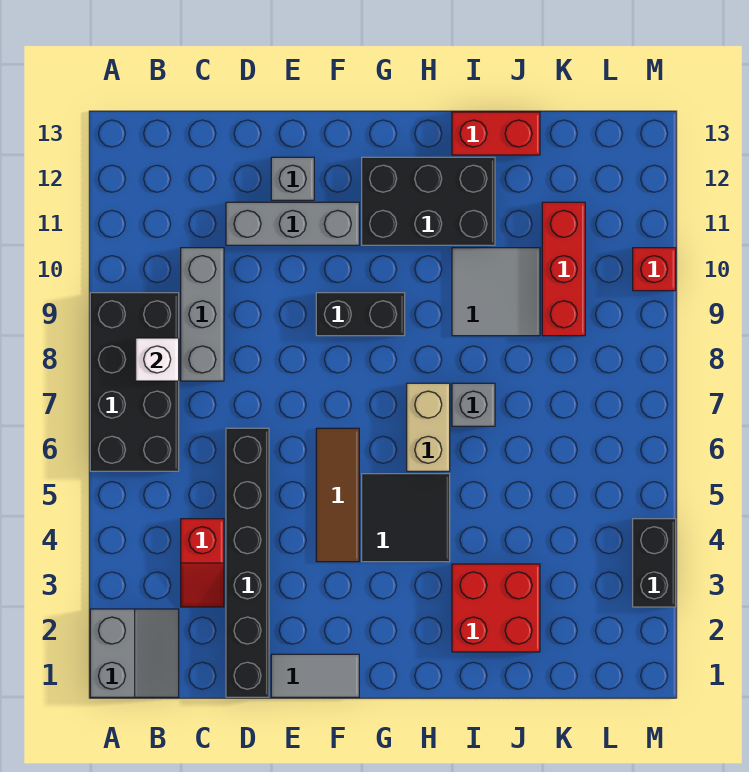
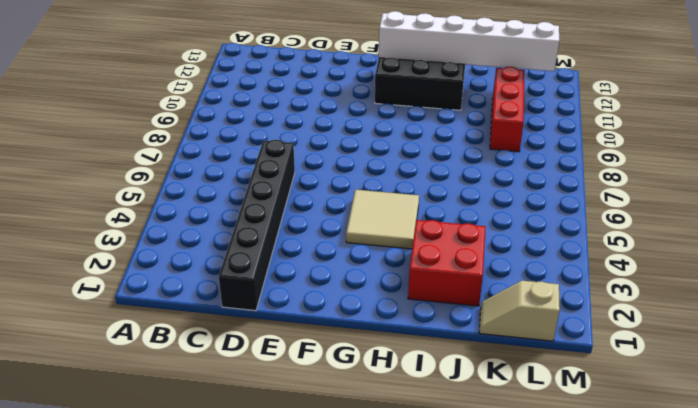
tan 2x2 tile [346,190,419,249] -> black 2x2 tile [362,474,450,562]
white 1x6 brick [379,11,559,71] -> none
tan 1x2 slope [479,281,560,341] -> none
none -> grey 2x2 slope [90,609,179,697]
none -> black 2x4 brick [90,293,179,471]
none -> red 1x2 slope [181,519,224,607]

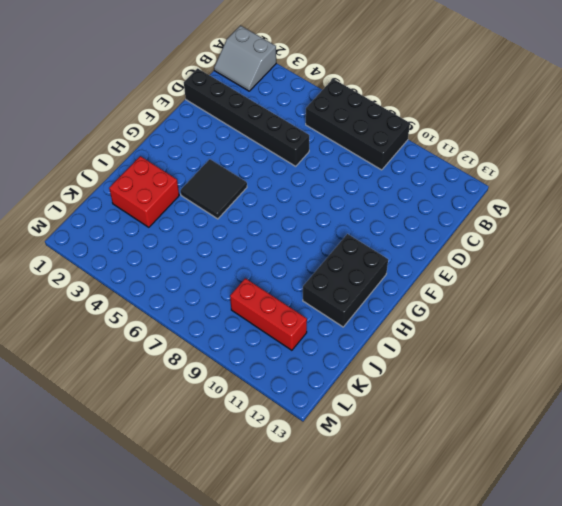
none -> red 1x2 slope [181,519,224,607]
none -> grey 1x3 brick [181,248,224,381]
none -> grey 1x3 brick [226,202,359,245]

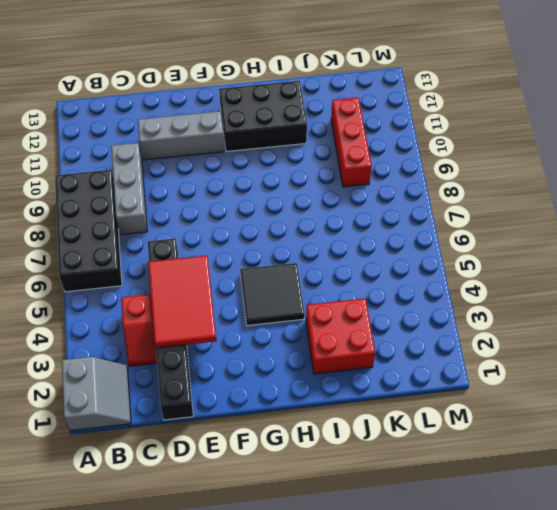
red 2x3 tile [148,256,216,348] -> none
none -> grey 1x2 tile [271,654,359,697]
none -> grey 1x1 brick [271,157,314,200]
none -> brown 1x3 tile [316,428,359,562]

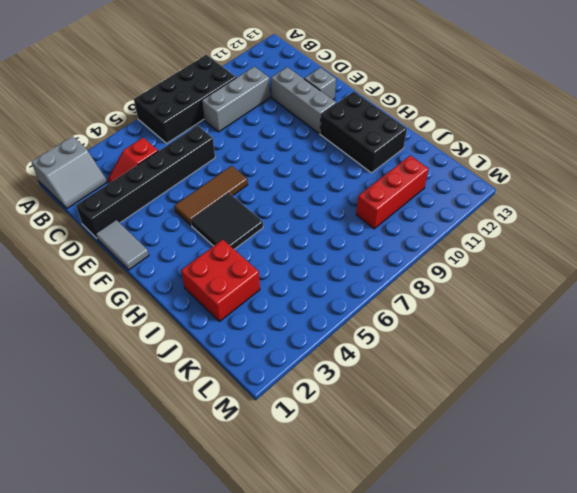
none -> black 1x2 brick [316,293,405,336]
none -> tan 1x2 brick [407,383,450,471]
none -> grey 1x1 brick [452,383,495,426]

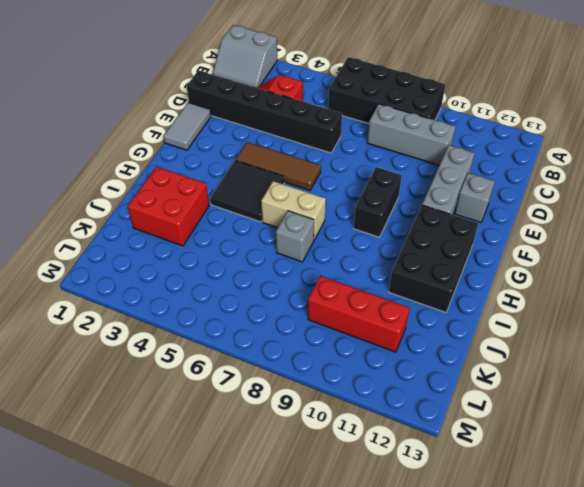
none -> grey 2x2 tile [452,248,540,336]
none -> red 1x2 brick [452,112,540,155]
none -> black 1x2 brick [633,519,676,607]

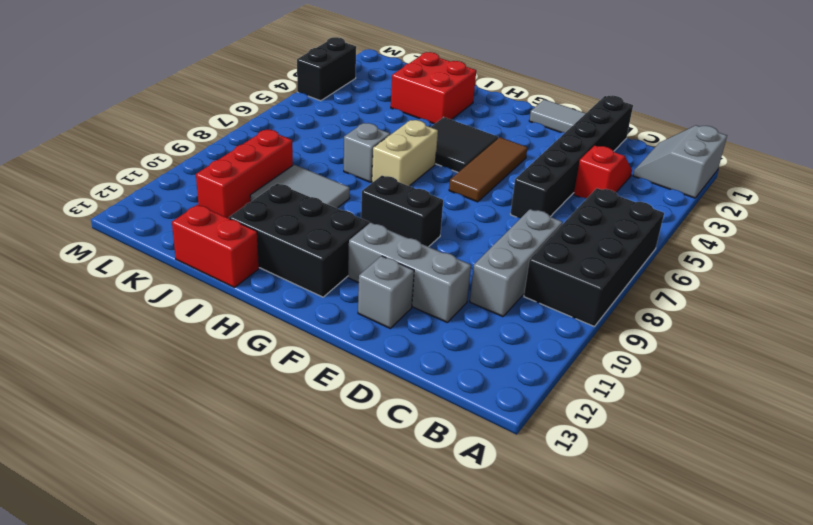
none -> red 1x1 brick [633,248,676,291]
none -> white 1x1 brick [136,338,179,381]

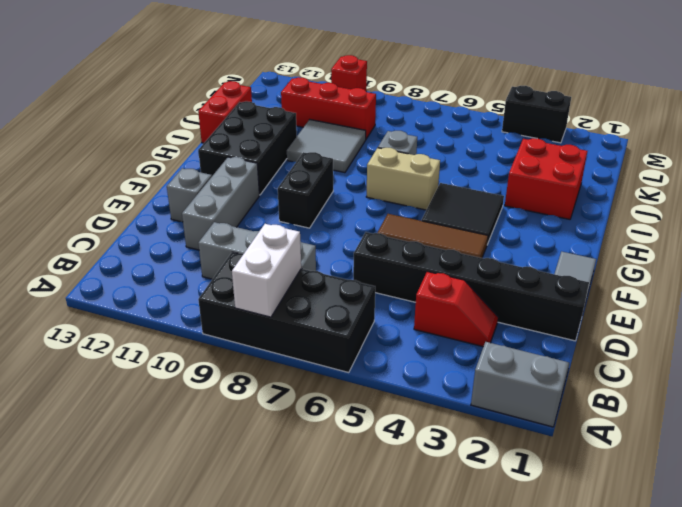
white 1x2 brick [232,224,301,317] -> white 1x1 brick [136,338,179,381]

